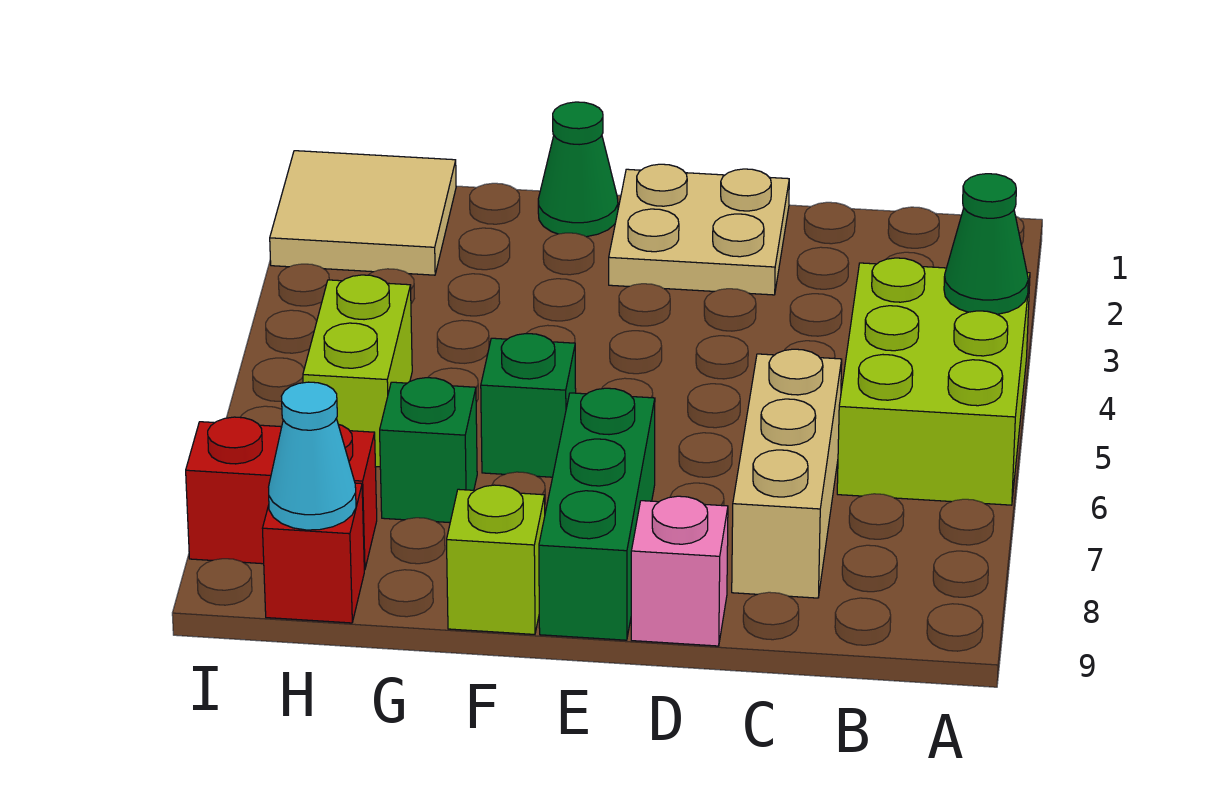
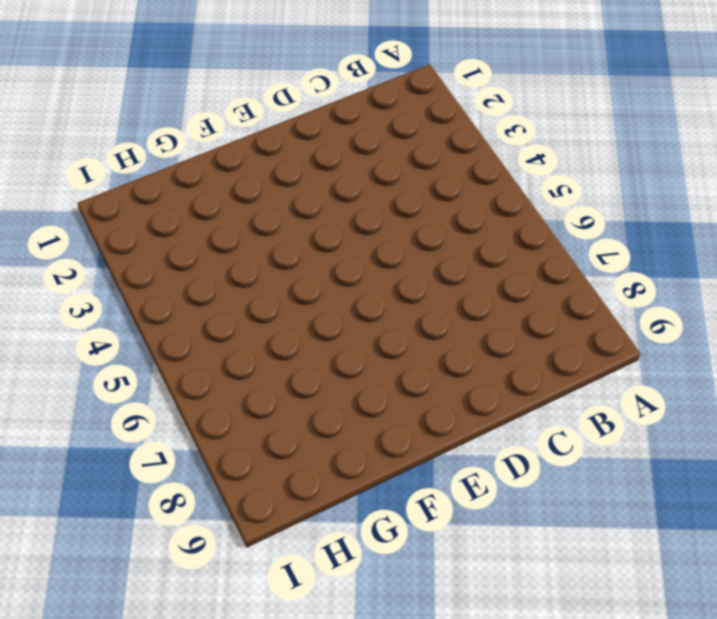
none -> lime 2x3 brick [837,258,1030,505]
none -> tan 1x3 brick [732,349,842,598]
none -> tan 2x2 plate [609,164,789,295]

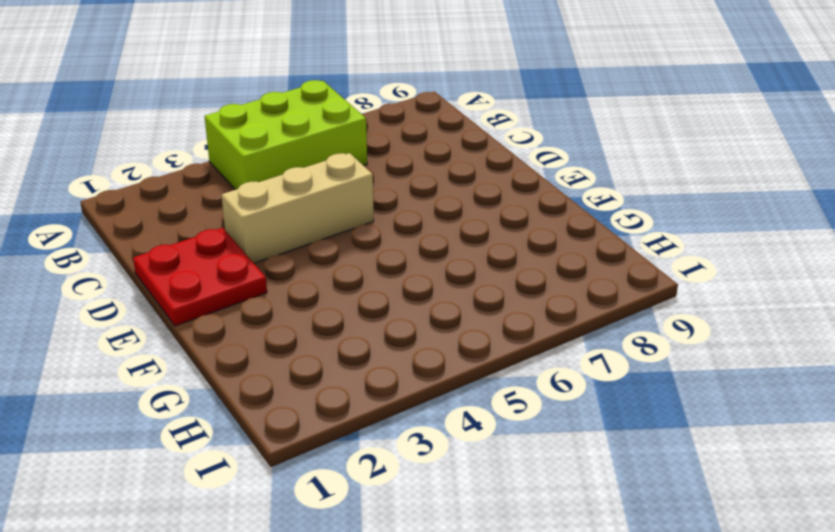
red 2x2 plate [133,228,267,326] -> tan 2x2 plate [609,164,789,295]
tan 1x3 brick [222,153,374,263] -> tan 1x3 brick moved to [732,349,842,598]
none -> pink 1x1 brick [631,496,728,646]
none -> green 1x3 brick [539,388,655,640]
none -> green 1x1 cone [538,102,618,237]

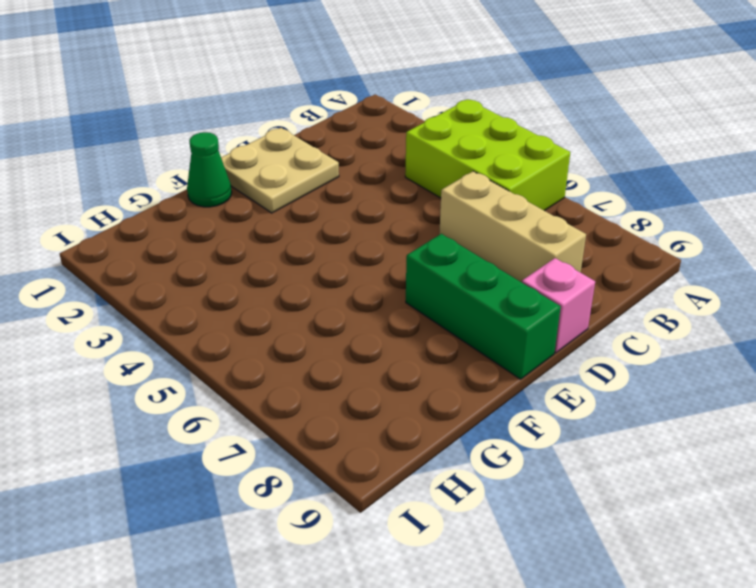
none -> green 1x1 brick [481,334,576,477]
none -> lime 1x1 brick [447,485,545,634]
none -> green 1x1 brick [380,378,477,523]

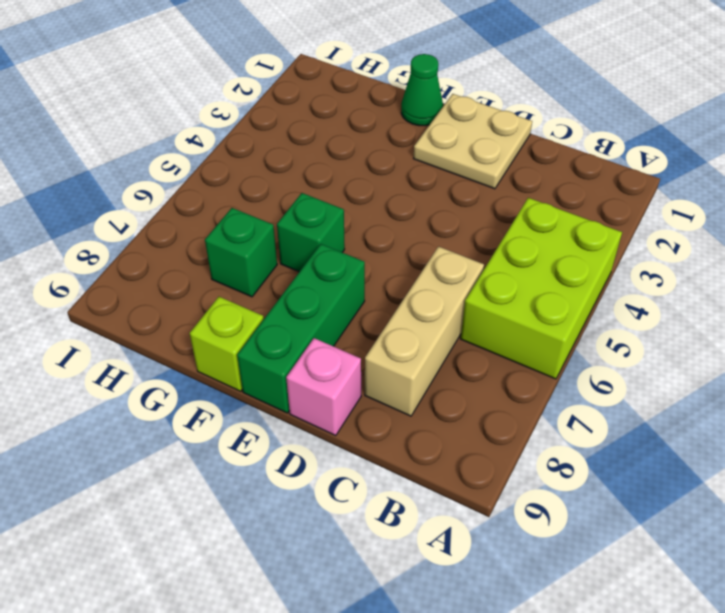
none -> tan 2x2 tile [270,151,456,275]
none -> lime 1x2 brick [303,275,412,467]
none -> red 1x2 brick [186,417,377,570]

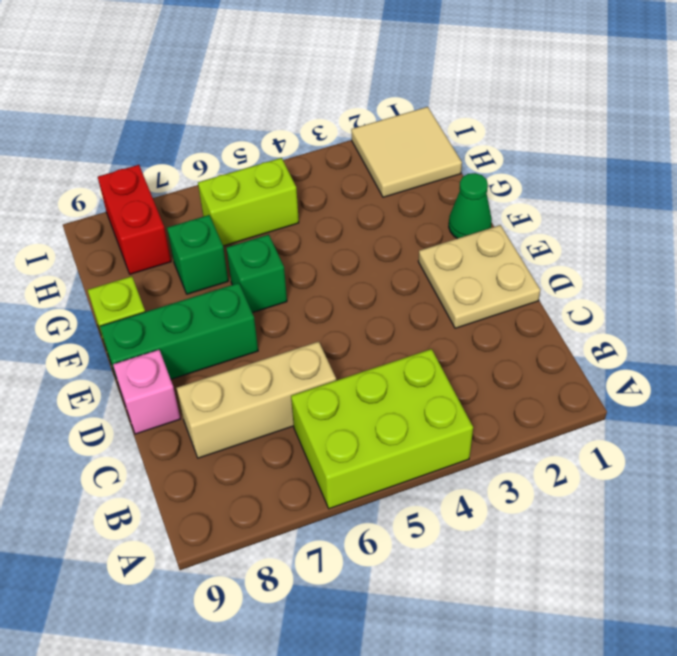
none -> red 1x1 brick [263,483,364,623]
none -> green 1x1 cone [944,174,1028,314]
none -> cyan 1x1 cone [269,382,356,530]

